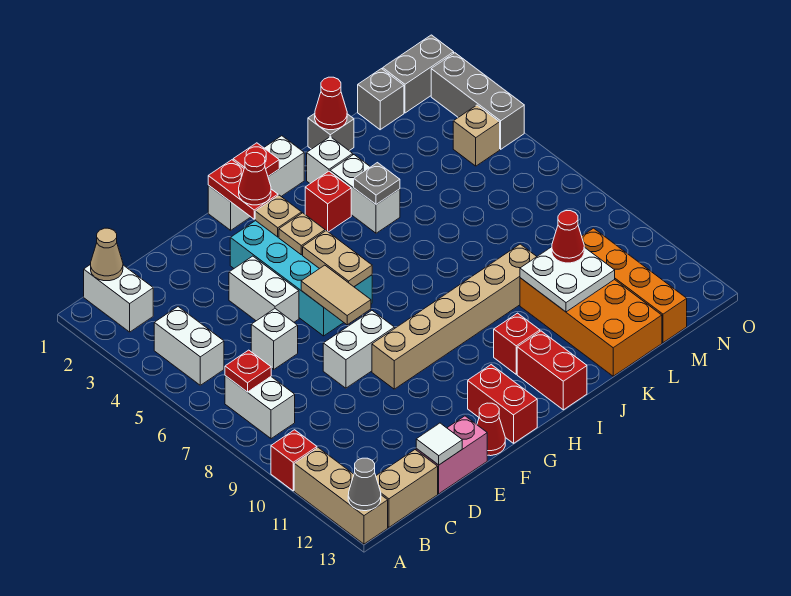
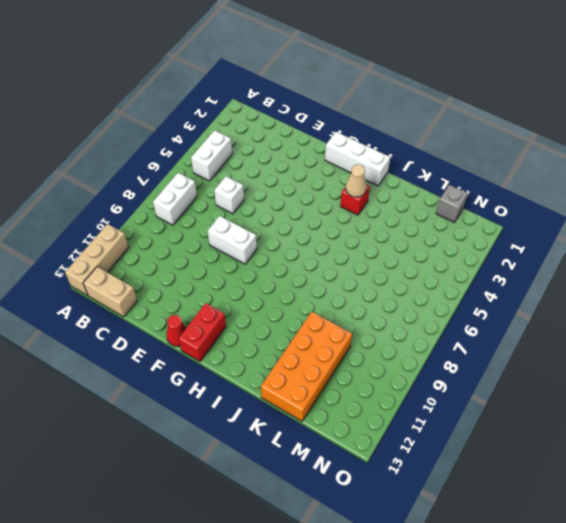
tan 1x1 cone [346,165,367,197] -> tan 1x1 cone moved to [91,228,123,281]
none -> red 1x1 brick [271,430,317,491]
none -> white 1x2 brick [84,264,153,332]
none -> pink 1x2 brick [416,416,487,494]
none -> white 1x2 brick [229,256,299,322]

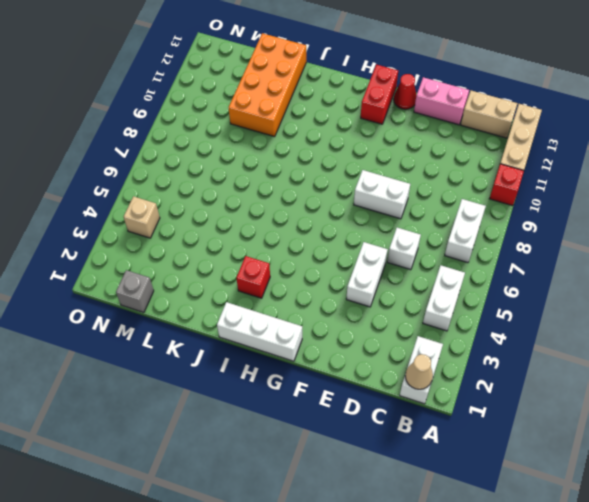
none -> cyan 2x4 brick [230,221,372,336]
none -> tan 1x6 brick [372,244,537,389]
none -> red 1x1 brick [494,313,540,374]
none -> red 1x2 brick [517,331,587,410]

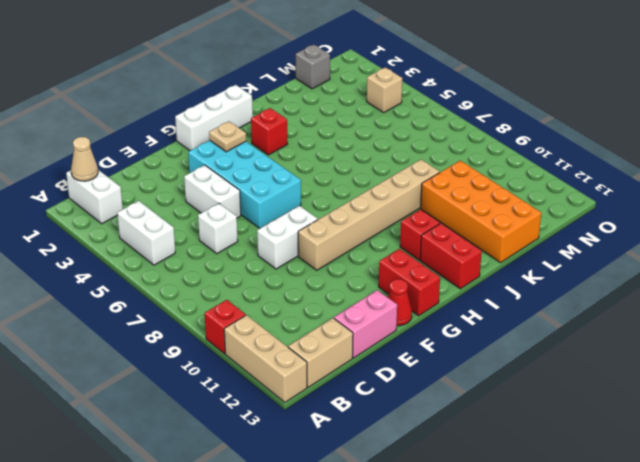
none -> white 1x2 brick [225,376,295,439]
none -> white 1x1 brick [307,137,353,184]
none -> white 1x2 brick [330,155,400,233]
none -> grey 1x1 brick [308,114,354,151]

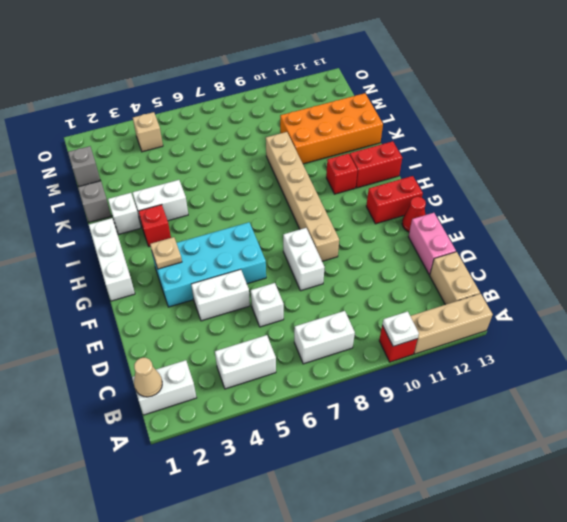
white 1x1 plate [382,311,419,346] -> none
none -> orange 1x4 brick [582,228,687,343]
none -> grey 1x2 brick [383,35,454,113]
none -> grey 1x3 brick [431,53,524,149]
none -> grey 1x1 cone [348,458,381,511]

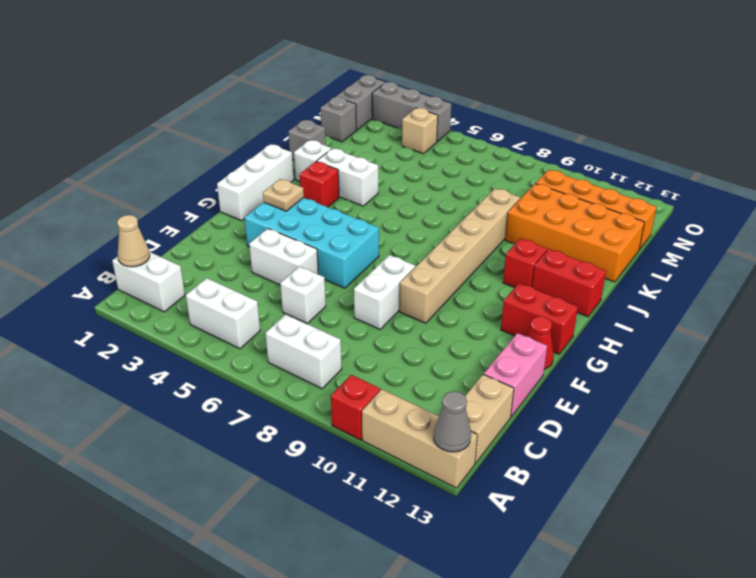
none -> red 1x1 plate [225,350,271,392]
none -> white 1x1 tile [416,423,462,465]
none -> tan 1x2 tile [301,265,371,325]
none -> red 1x2 plate [208,160,278,219]

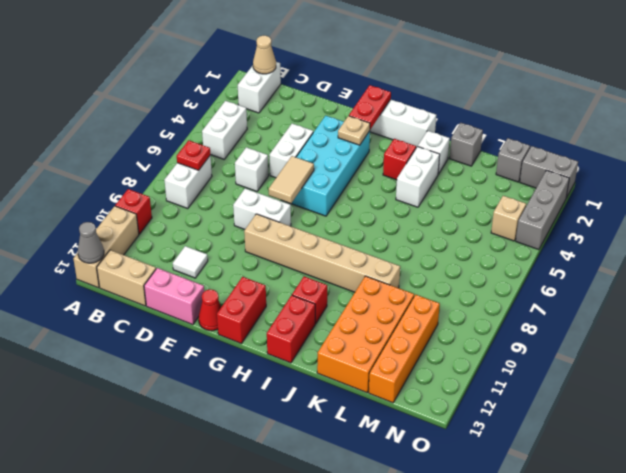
white 1x1 tile [173,246,208,278] -> white 1x1 tile moved to [416,423,462,465]
none -> tan 1x1 plate [279,213,325,255]
none -> tan 1x2 plate [303,231,372,287]
none -> red 1x1 plate [233,143,279,176]
none -> grey 1x1 plate [354,163,400,205]

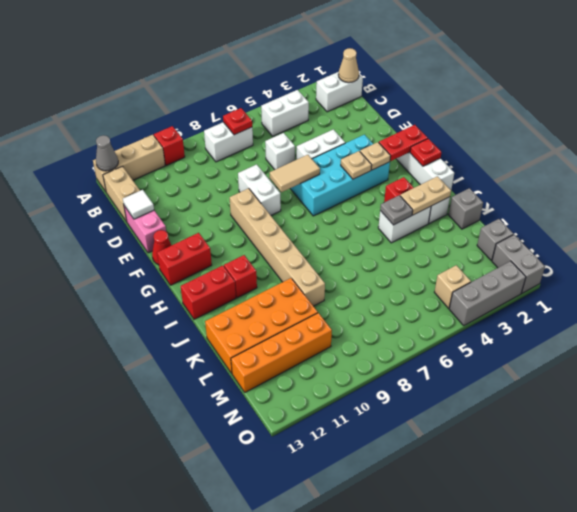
tan 1x2 plate [400,176,451,215] -> tan 1x2 plate moved to [303,231,372,287]
none -> red 1x1 cone [315,77,347,130]
none -> white 2x2 plate [520,247,615,312]
none -> red 1x1 cone [239,153,271,205]
none -> red 1x1 cone [552,211,584,263]

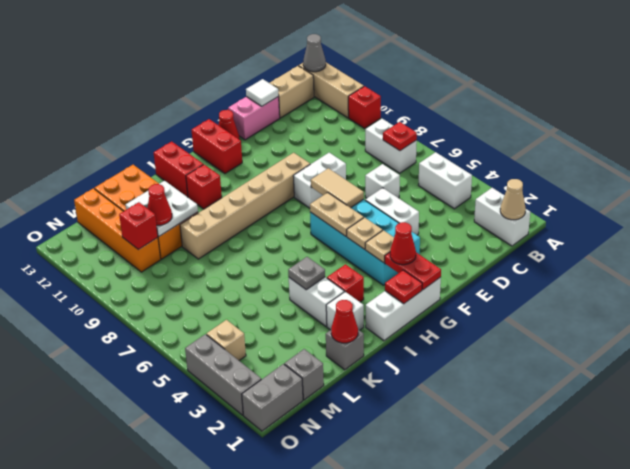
red 1x1 brick [119,202,158,250] -> none

